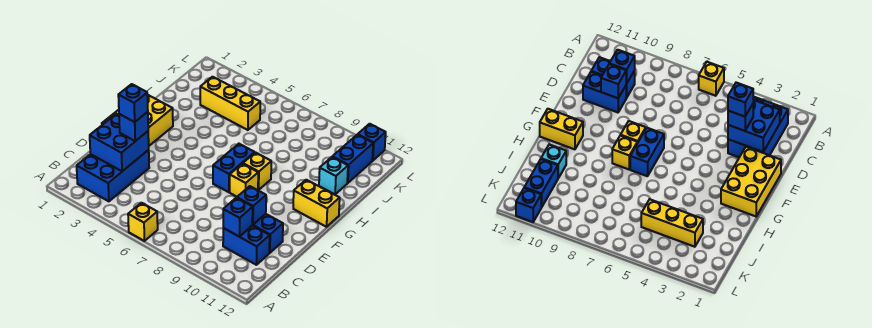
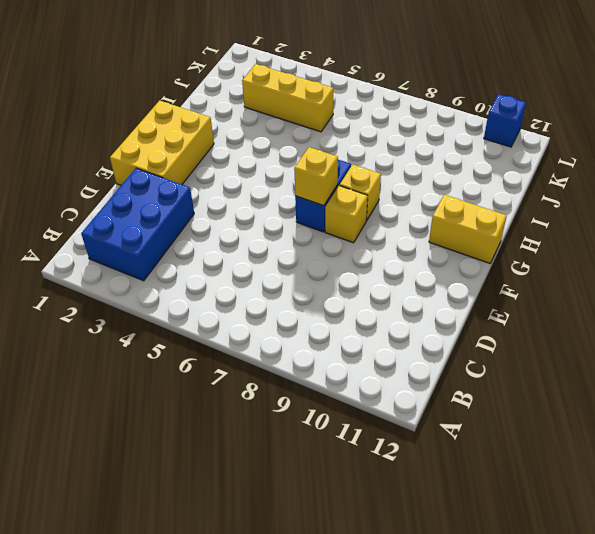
yellow 1x1 brick [294,147,338,206] -> yellow 1x1 brick moved to [128,203,158,241]
none -> blue 1x2 brick [223,226,270,265]
none -> blue 1x2 brick [252,214,283,253]
none -> cyan 1x1 brick [319,157,348,194]

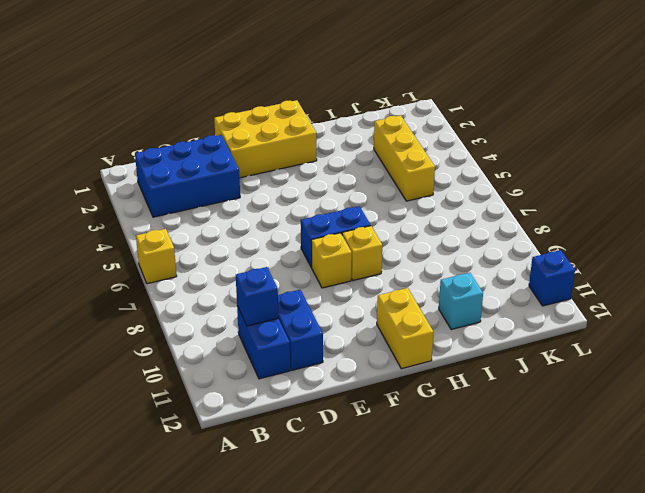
none -> blue 1x2 brick [332,135,373,183]
none -> blue 2x2 brick [90,114,149,171]
none -> blue 1x1 brick [237,186,266,225]

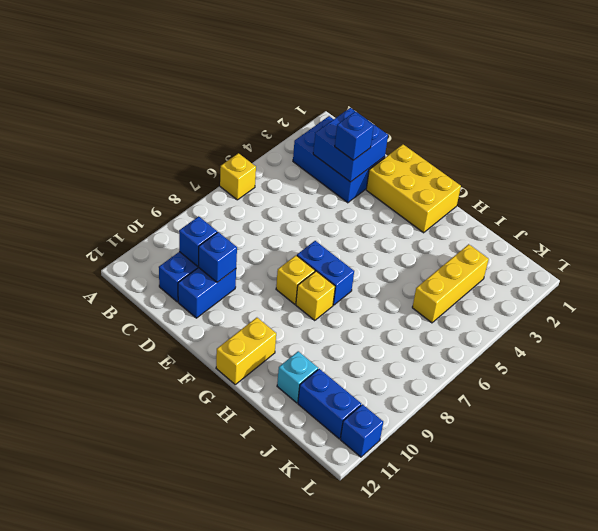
none -> blue 1x1 brick [118,84,148,122]

